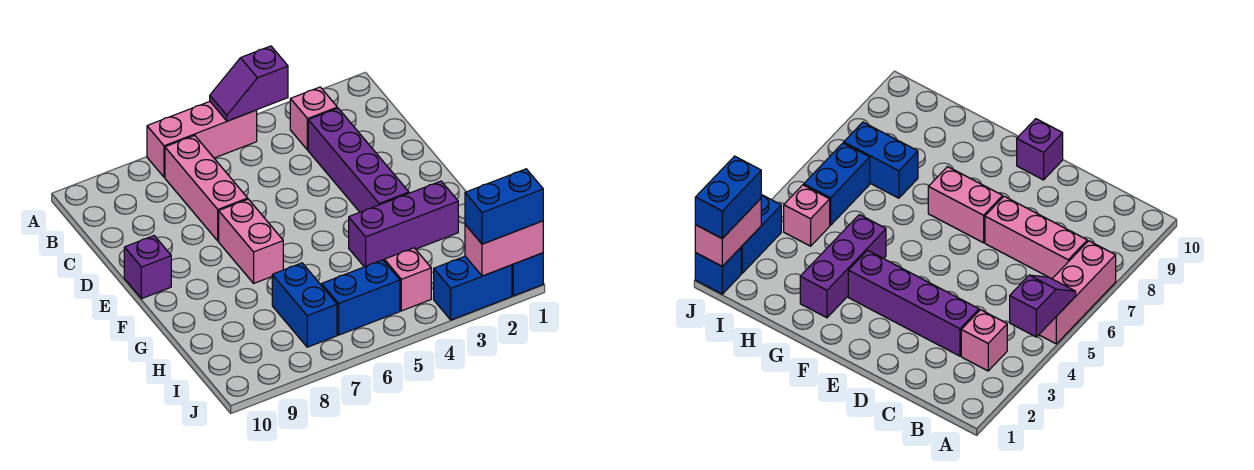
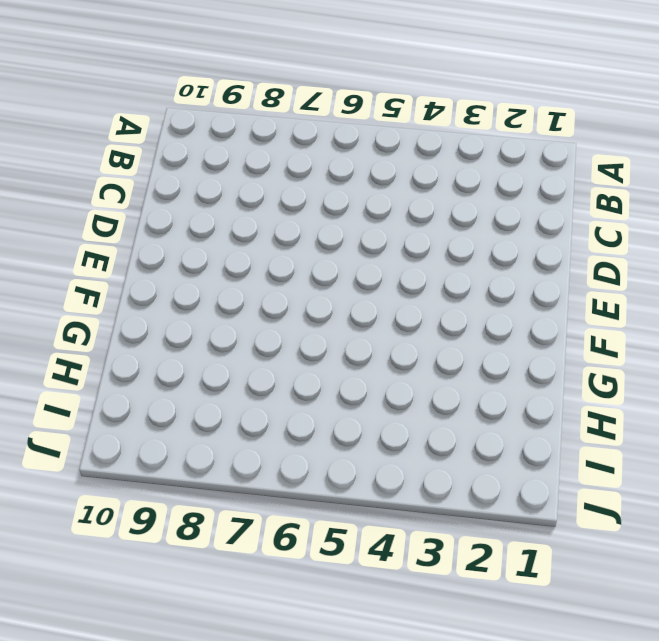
none -> pink 1x3 brick [147,102,257,177]
none -> pink 1x1 brick [290,87,337,150]
none -> pink 1x3 brick [165,135,248,241]

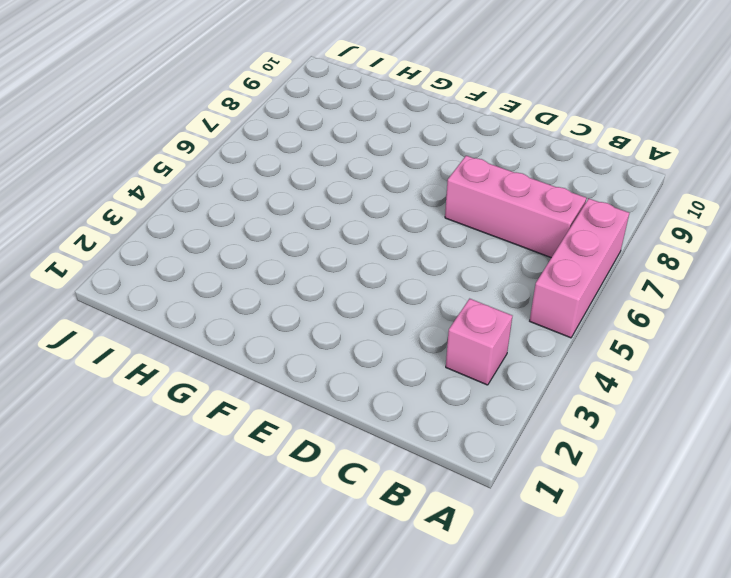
none -> purple 1x4 brick [308,108,409,212]
none -> pink 1x2 brick [219,199,283,283]
none -> purple 1x1 brick [124,236,171,299]

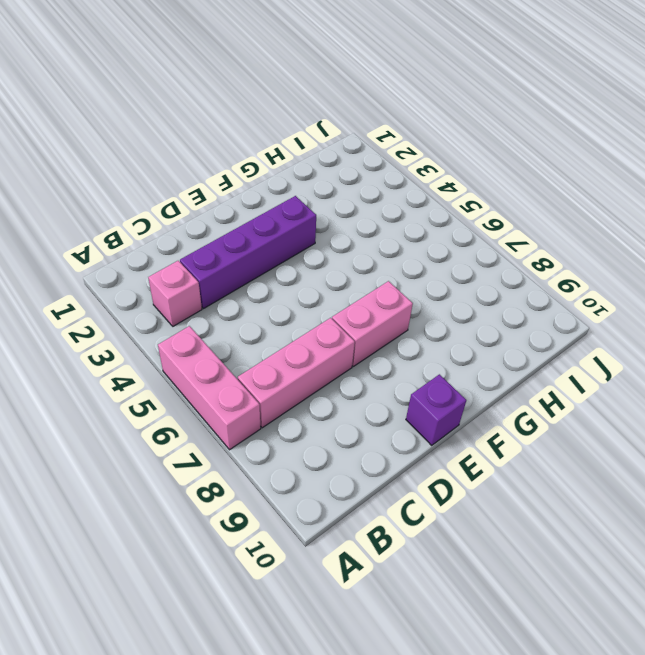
none -> purple 1x3 brick [349,181,458,267]
none -> blue 1x2 brick [272,263,337,347]
none -> pink 1x1 brick [384,248,431,311]

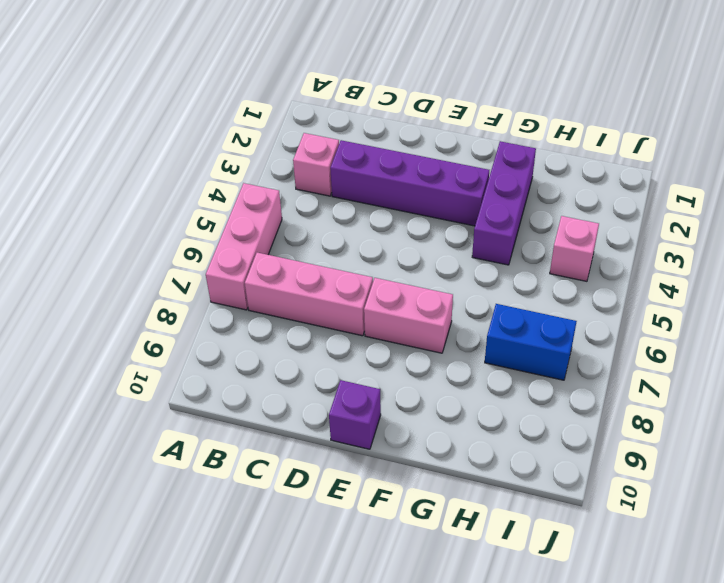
none -> blue 1x2 brick [322,260,400,335]
none -> blue 1x1 brick [512,253,543,296]
none -> blue 1x2 brick [434,256,512,320]

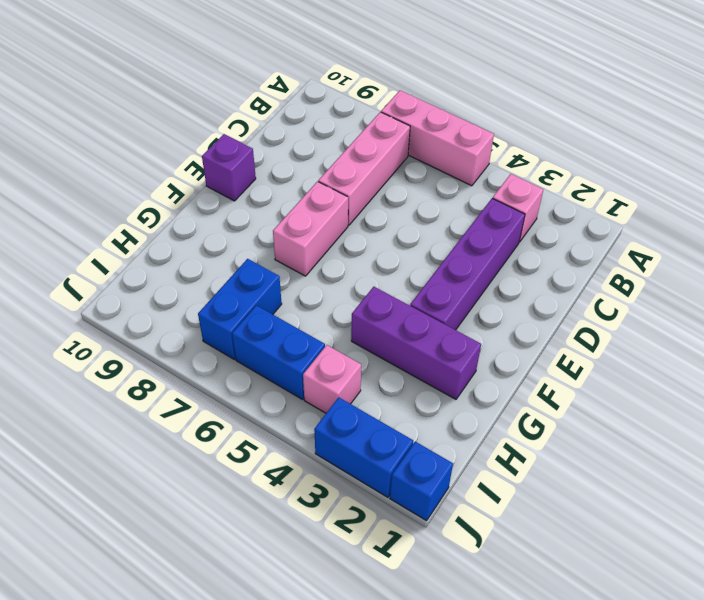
none -> purple 1x2 slope [210,46,288,121]
none -> pink 1x2 brick [465,221,543,276]
none -> blue 1x2 brick [465,169,543,244]

